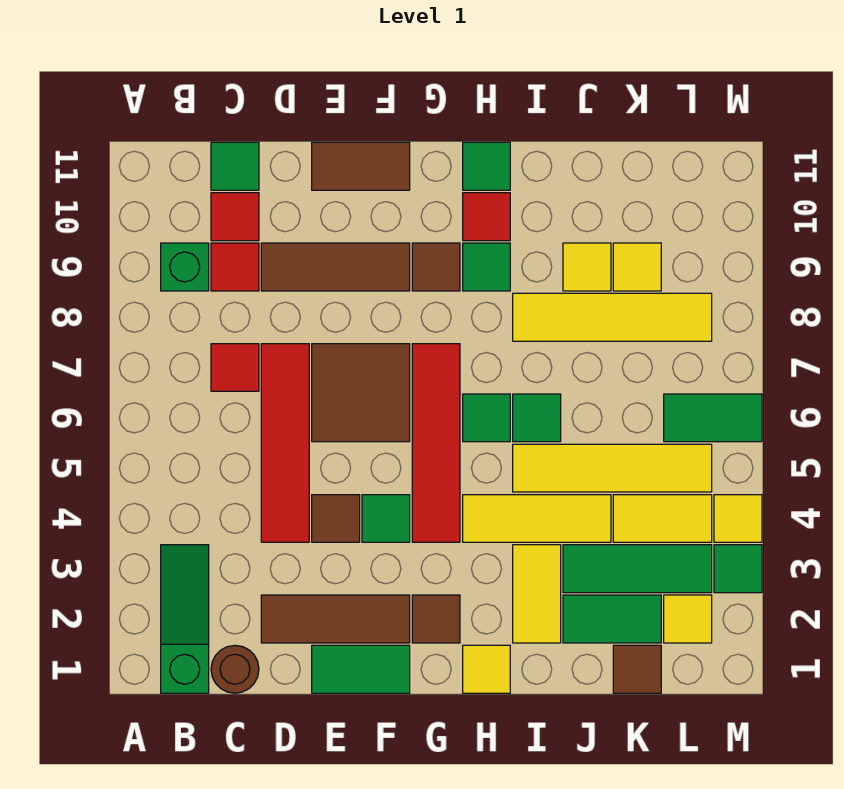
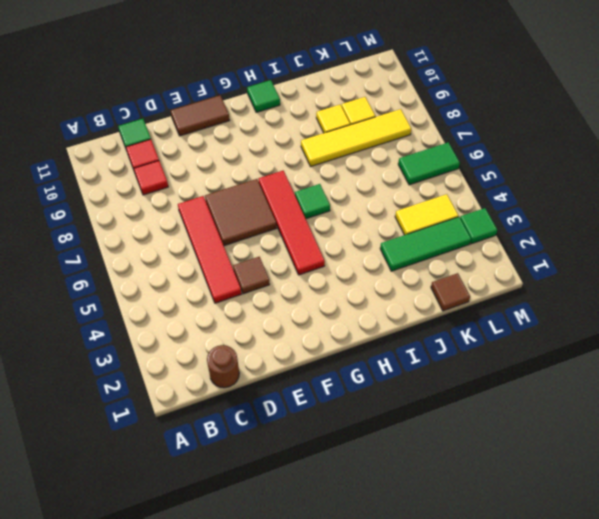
none -> green 1x3 slope [161,545,209,693]
none -> green 1x1 brick [161,243,209,291]
none -> red 1x1 tile [211,344,259,391]
none -> brown 1x3 tile [261,595,410,643]

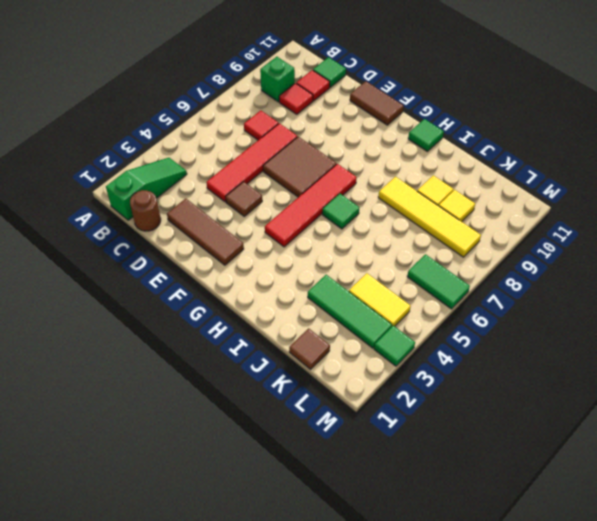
none -> brown 1x3 tile [261,243,410,291]
none -> green 1x2 tile [312,645,410,693]
none -> green 1x1 tile [362,495,410,542]
none -> brown 1x1 tile [412,595,460,643]

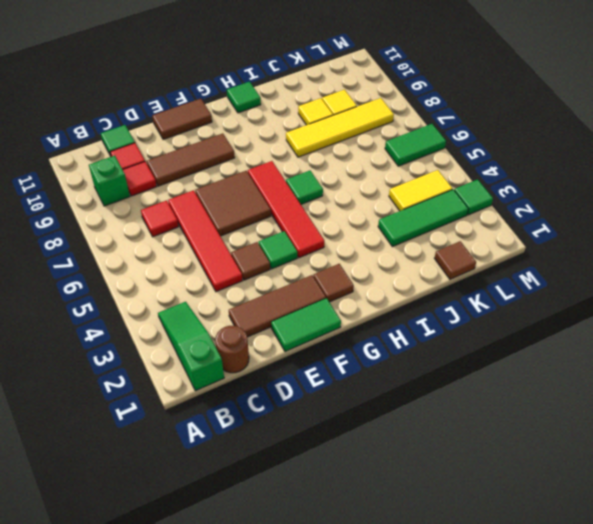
none -> brown 1x1 tile [412,243,460,291]
none -> yellow 1x1 tile [463,645,510,693]
none -> yellow 1x3 tile [463,495,611,542]
none -> green 1x1 tile [463,243,510,291]

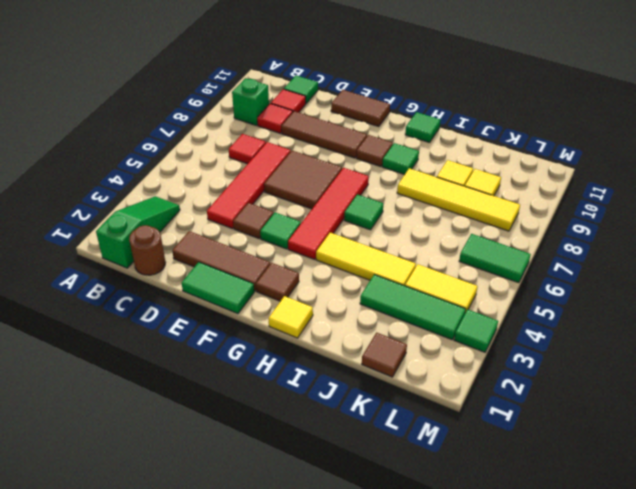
none -> red 1x1 tile [463,193,510,241]
none -> yellow 1x2 tile [513,545,561,643]
none -> yellow 1x4 tile [513,444,712,492]
none -> green 1x1 tile [513,394,561,442]

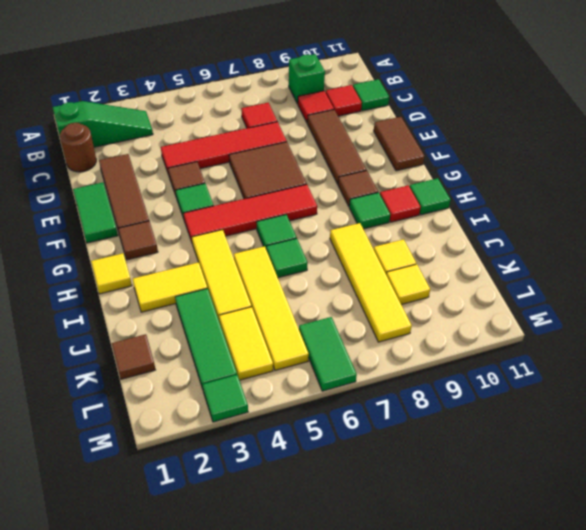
none -> green 1x2 tile [563,595,661,643]
none -> yellow 1x1 tile [664,595,712,643]
none -> yellow 1x1 tile [714,495,762,542]

